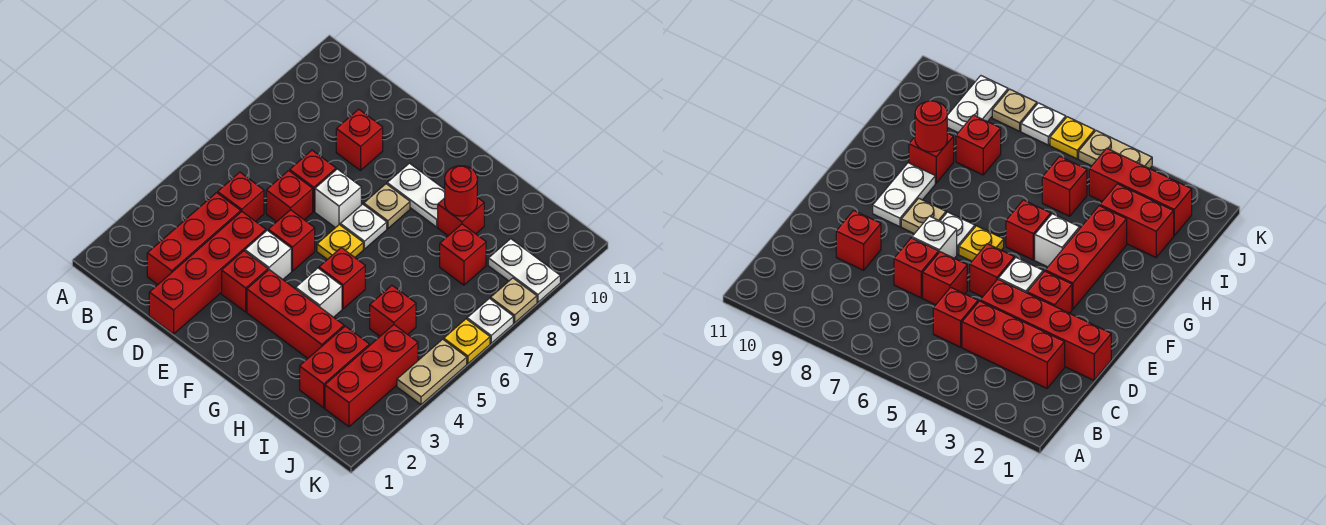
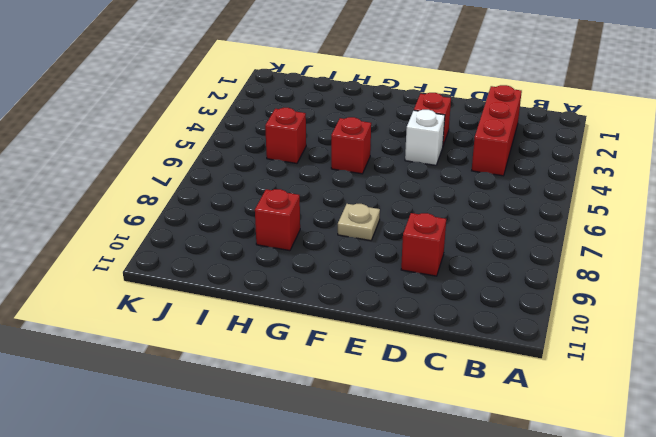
none -> red 1x1 brick [218,172,264,222]
none -> red 1x4 brick [149,212,266,334]
none -> red 1x1 brick [266,171,313,222]

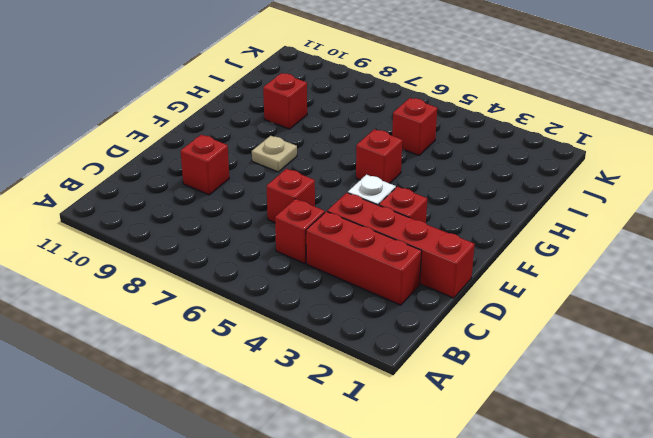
none -> red 1x1 brick [290,150,336,211]
none -> red 1x1 brick [268,210,315,271]
none -> white 1x1 brick [315,169,361,228]

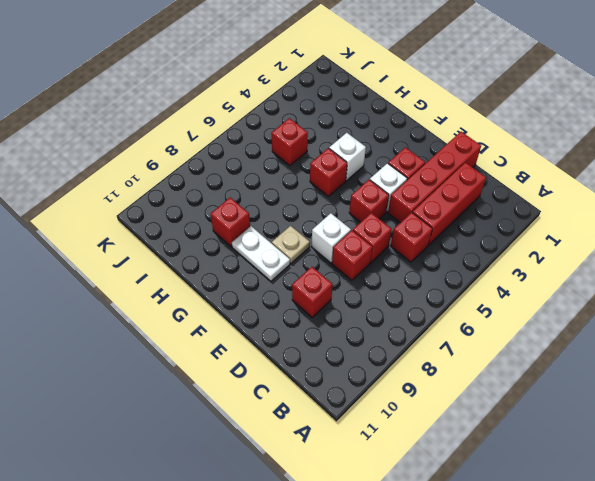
none -> red 1x3 brick [247,270,344,358]
none -> yellow 1x1 plate [317,225,363,259]
none -> white 1x1 plate [340,204,387,249]

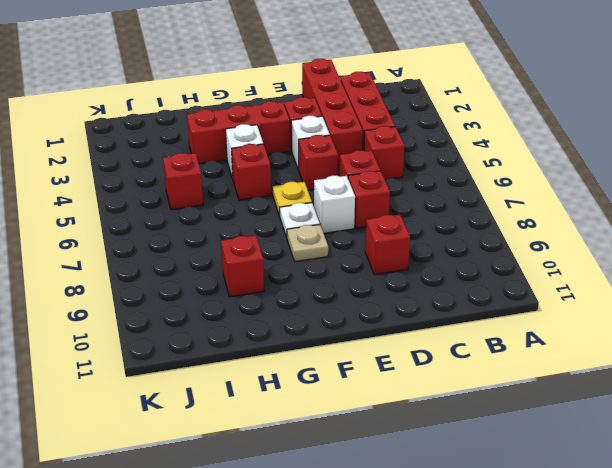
none -> white 1x2 plate [387,163,445,227]
none -> red 1x2 brick [300,326,369,408]
none -> red 1x1 brick [440,224,486,285]

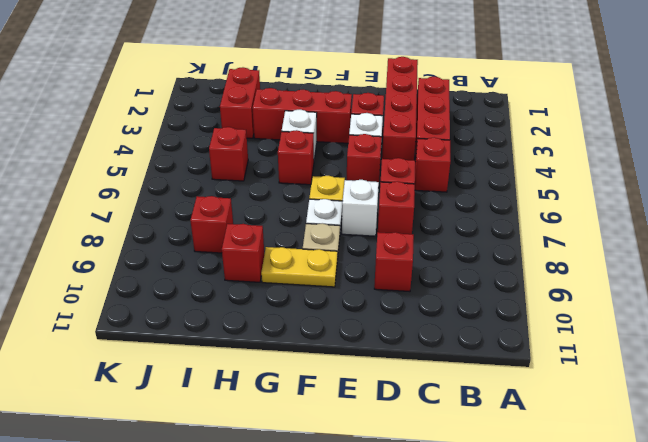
yellow 1x2 plate [261,247,338,287] -> white 1x2 plate [387,163,445,227]
none -> red 1x3 brick [325,325,418,427]
none -> white 1x2 plate [488,239,560,302]
none -> tan 1x2 plate [397,339,467,405]

